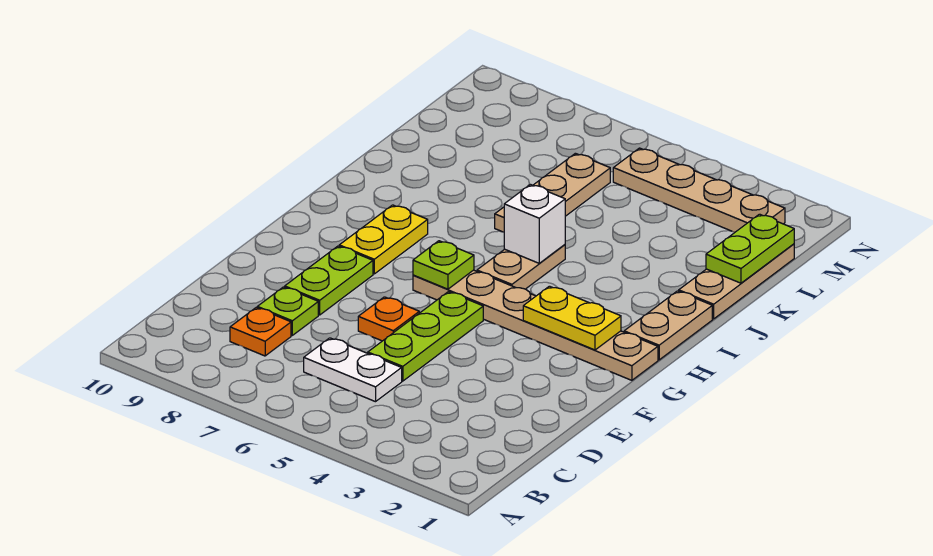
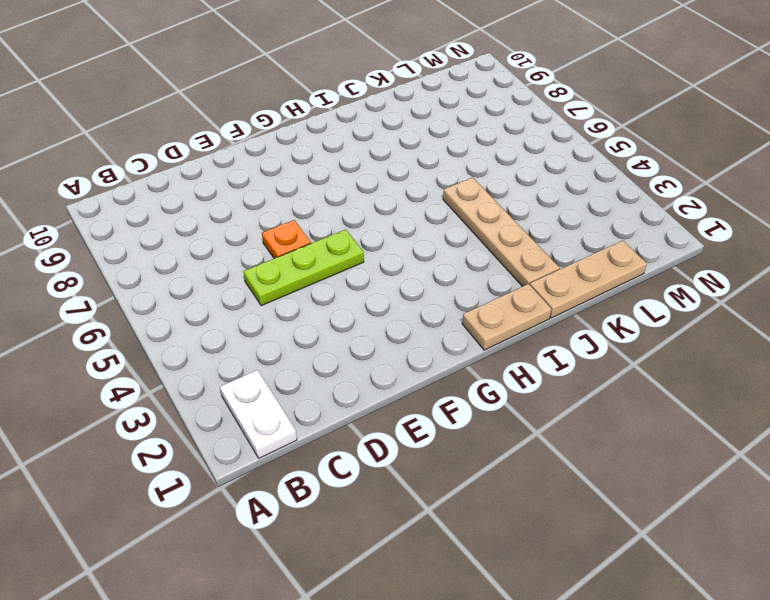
white 1x2 plate [220,370,297,458] -> white 1x2 plate moved to [304,338,402,402]
tan 1x4 plate [443,177,560,287] -> tan 1x4 plate moved to [613,148,785,232]
none -> orange 1x1 plate [230,308,291,356]
none -> lime 1x1 plate [257,287,318,335]
none -> lime 1x2 plate [285,246,373,315]

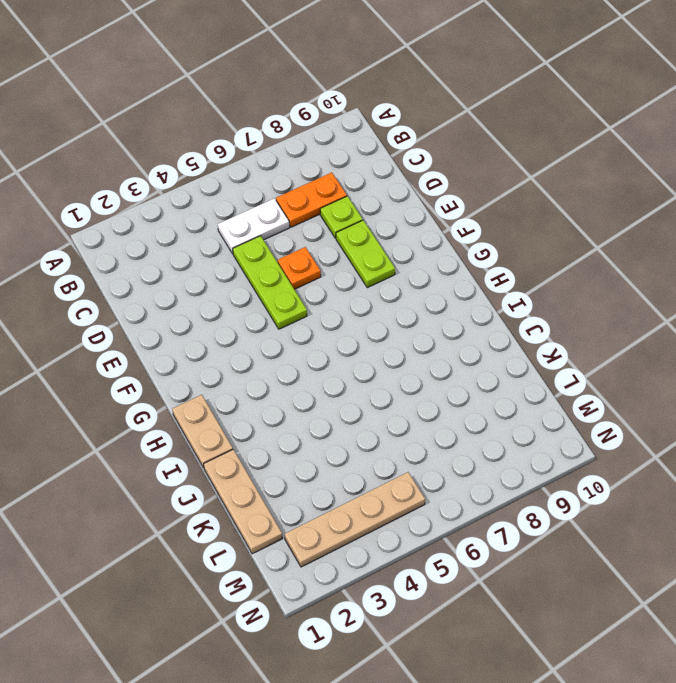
orange 1x2 plate [276,173,347,227] -> orange 1x1 plate [230,308,291,356]
none -> tan 1x6 plate [413,270,658,380]
none -> yellow 1x2 plate [339,205,428,274]
none -> tan 1x2 plate [477,245,565,289]

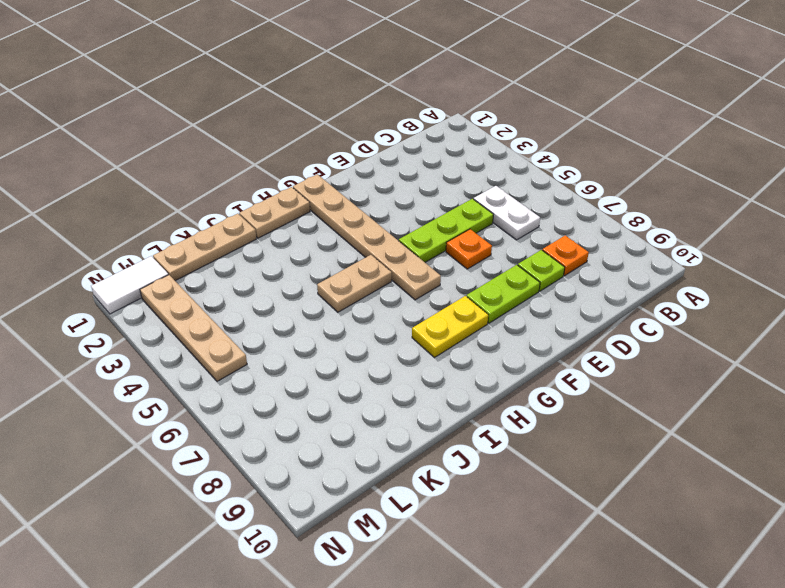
white 1x2 tile [91,256,168,314] -> none
none -> tan 1x3 plate [495,153,610,232]
none -> yellow 1x2 plate [523,286,621,350]
none -> lime 1x1 plate [413,241,474,289]

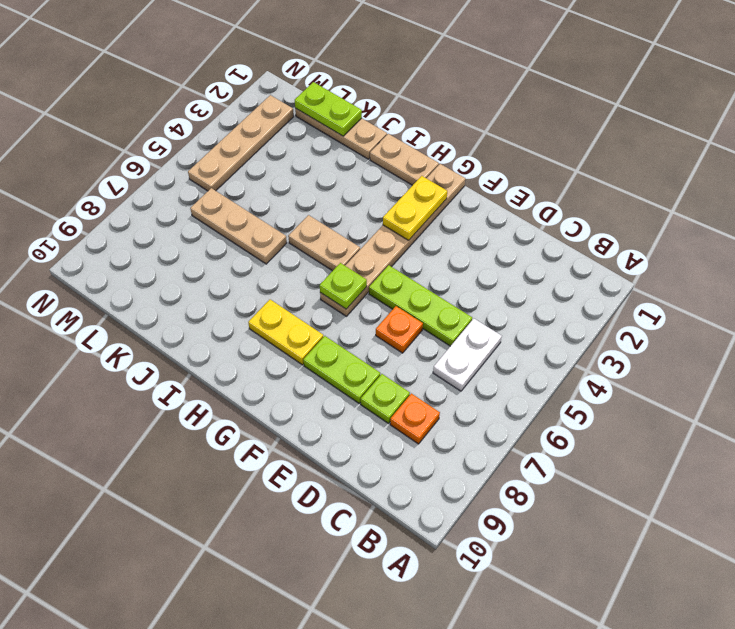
none -> white 1x1 brick [504,184,565,263]

